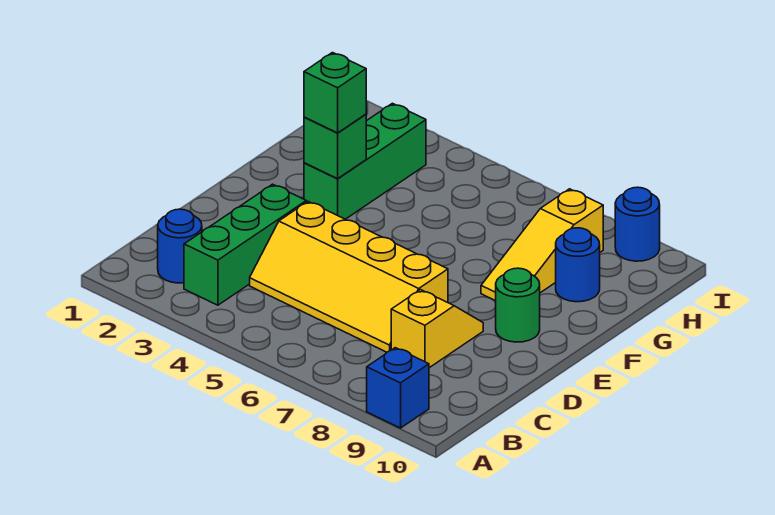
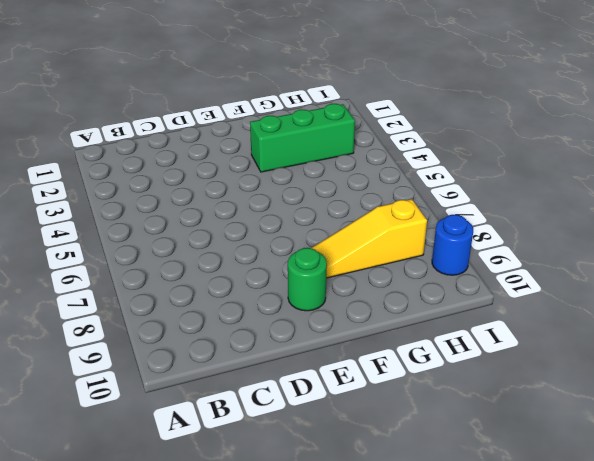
none -> blue 1x1 brick [367,348,429,428]
none -> blue 1x1 round brick [158,209,202,283]
none -> green 1x3 brick [184,184,306,305]

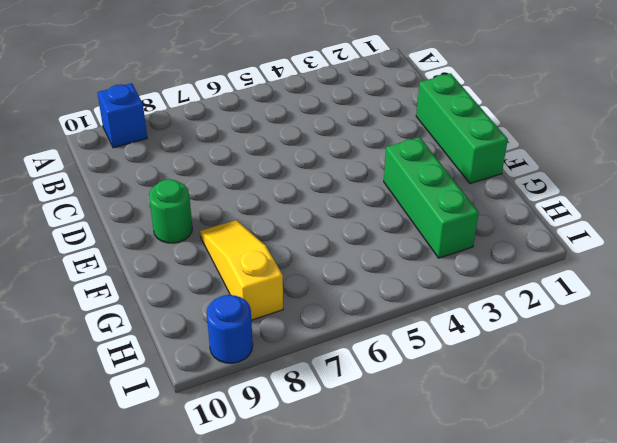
green 1x3 brick [416,73,508,184] -> green 1x3 brick moved to [184,184,306,305]
none -> blue 1x1 round brick [158,209,202,283]
none -> yellow 2x4 slope [250,202,448,352]
none -> yellow 1x2 slope [391,290,483,368]

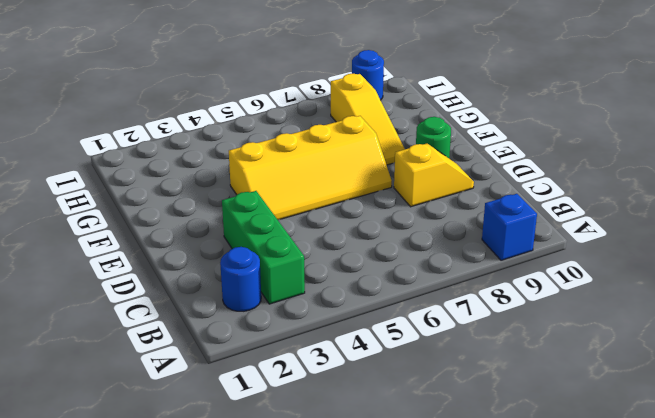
yellow 1x2 slope [394,144,474,207] -> yellow 1x2 slope turned to [391,290,483,368]
yellow 2x4 slope [229,116,392,220] -> yellow 2x4 slope moved to [250,202,448,352]
none -> green 1x3 brick [304,103,426,219]
none -> blue 1x1 round brick [556,228,600,302]
none -> green 1x1 brick [304,114,366,179]

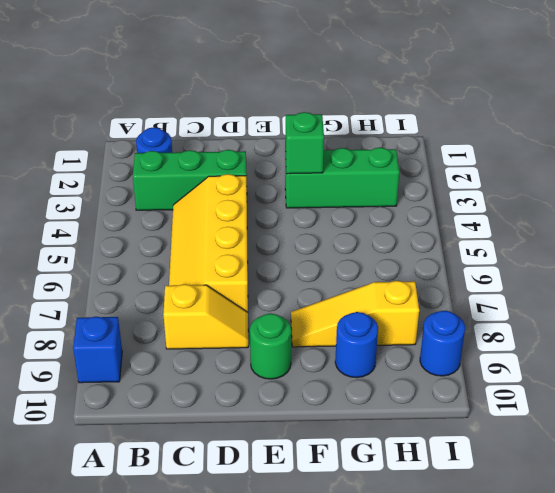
none -> green 1x1 brick [304,53,366,133]

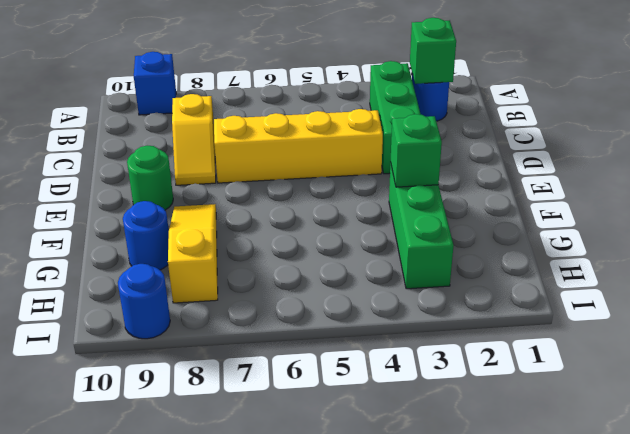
green 1x1 brick [410,18,456,84] -> green 1x1 brick moved to [304,53,366,133]

